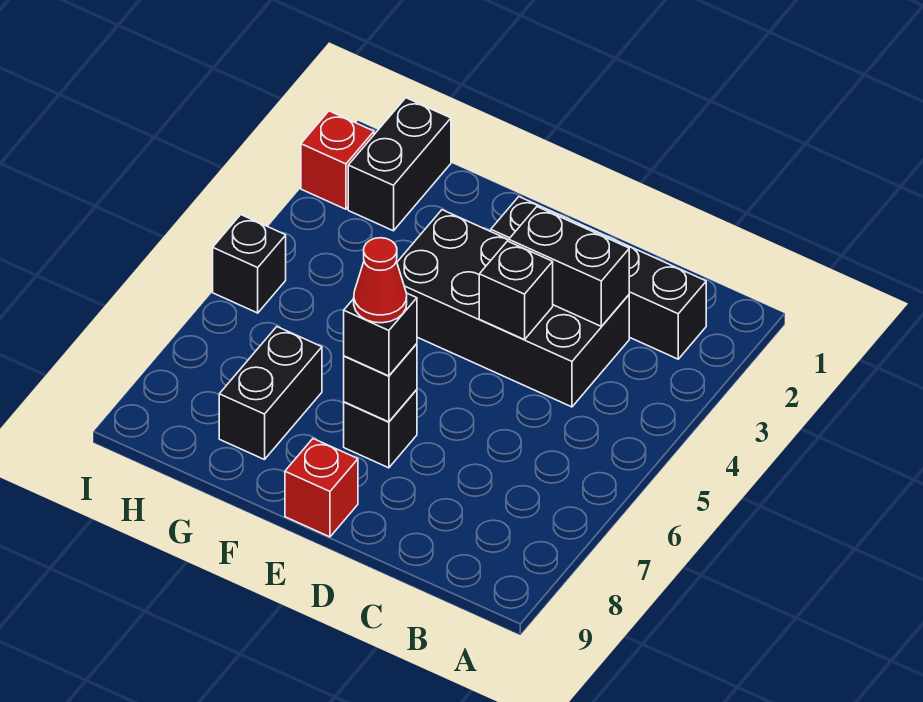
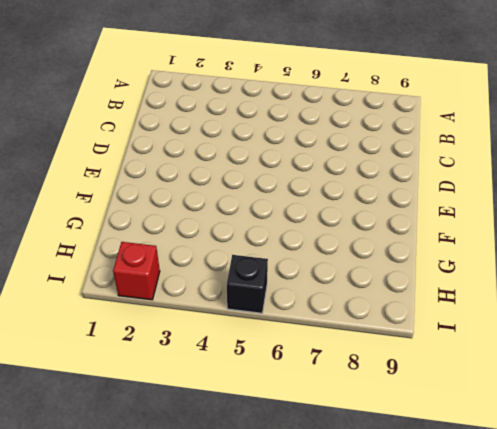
none -> black 1x4 brick [491,197,706,359]
none -> black 2x4 brick [397,210,629,407]
none -> black 1x1 brick [344,390,417,468]

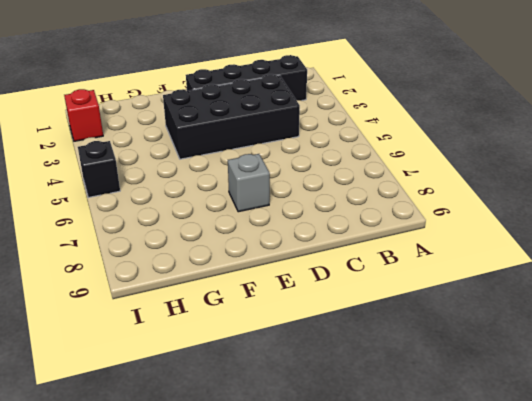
grey 1x1 brick [228,154,270,212] -> black 1x1 brick [344,390,417,468]
none -> red 1x1 brick [285,439,358,537]
none -> black 1x2 brick [219,327,322,460]
none -> black 1x2 brick [348,98,451,231]

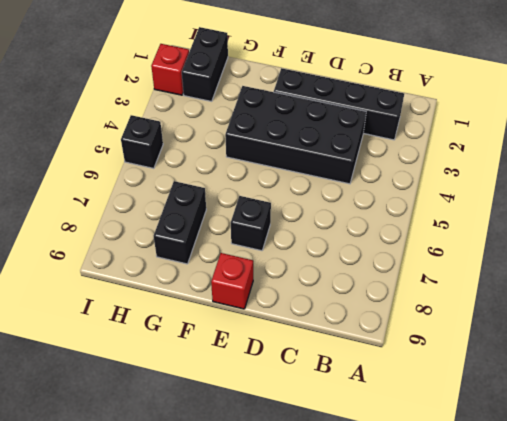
none -> black 1x2 brick [509,207,629,326]
none -> black 1x1 brick [479,241,553,340]
none -> black 1x1 brick [344,344,417,422]

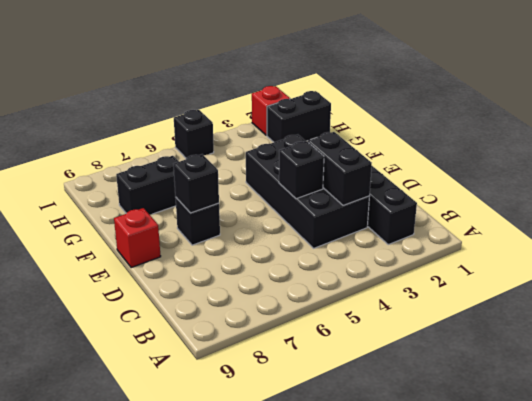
none -> black 1x1 brick [344,293,417,376]
none -> red 1x1 cone [354,238,407,323]

